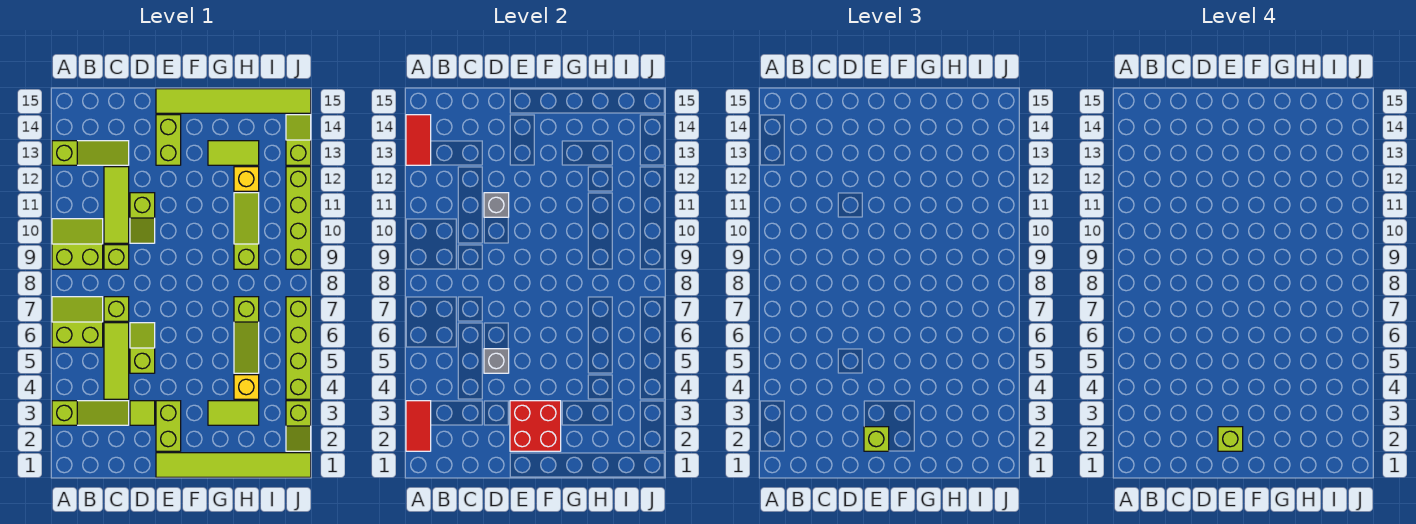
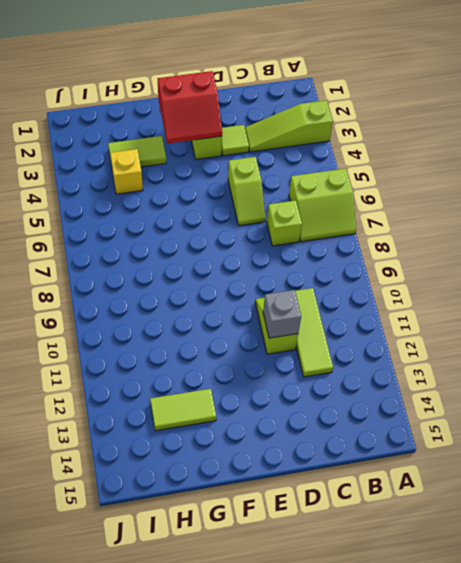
red 2x2 slope [158,71,222,144] -> red 2x2 brick [510,401,561,451]
none -> lime 2x2 slope [52,219,103,269]
none -> lime 1x3 slope [52,141,129,165]
none -> lime 1x3 tile [104,323,129,399]
none -> lime 1x1 brick [104,245,129,269]

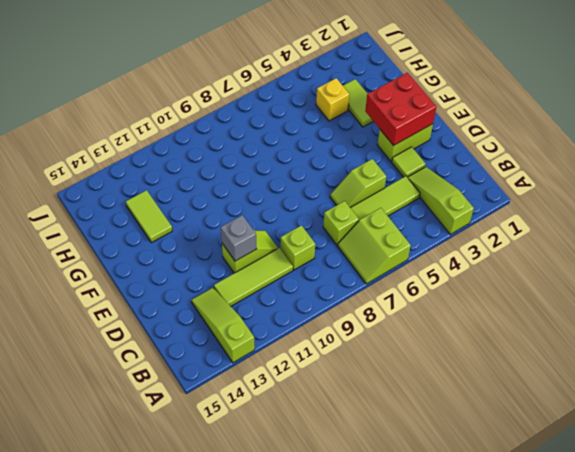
none -> lime 2x2 slope [52,219,103,269]
none -> lime 1x6 tile [156,453,311,477]
none -> lime 1x2 brick [156,115,181,165]
none -> lime 1x6 tile [156,89,311,113]

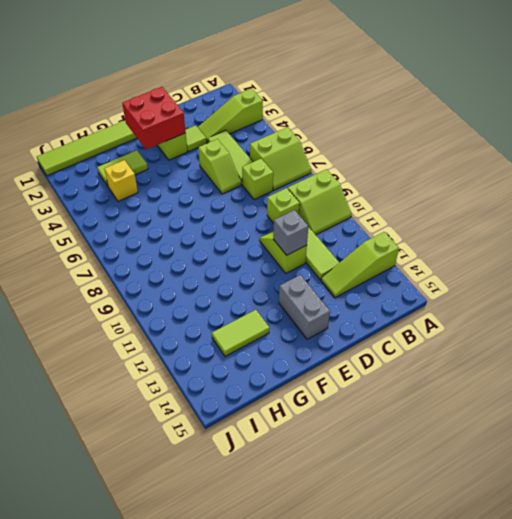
grey 1x2 brick [279,275,330,339] -> lime 1x2 brick [156,115,181,165]
none -> lime 1x6 tile [156,89,311,113]
none -> lime 1x3 slope [234,297,259,373]
none -> lime 1x3 slope [234,193,259,269]
none -> yellow 1x1 brick [234,167,259,191]

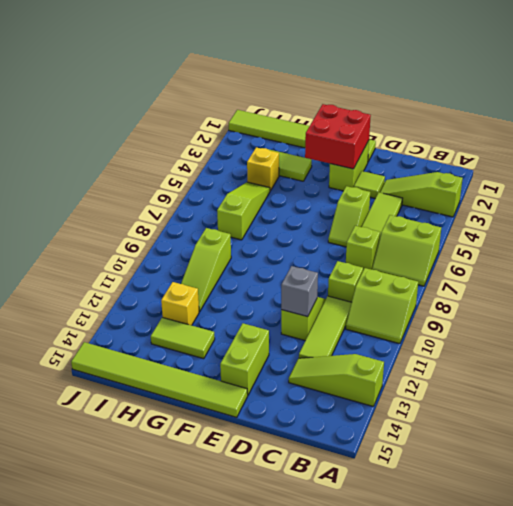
none -> lime 1x2 slope [286,401,311,451]
none -> lime 1x4 brick [286,297,311,399]
none -> lime 1x4 brick [286,167,311,269]
none -> lime 1x2 slope [286,115,311,165]

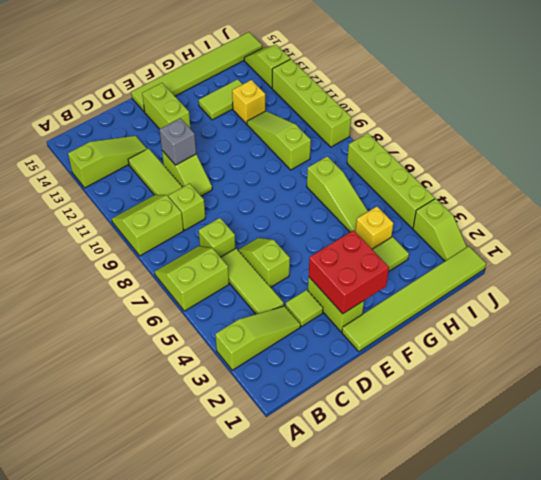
none -> red 1x2 tile [406,401,431,451]
none -> red 1x2 tile [406,115,431,165]
none -> grey 1x1 brick [484,349,509,373]
none -> lime 1x1 brick [864,427,889,451]

